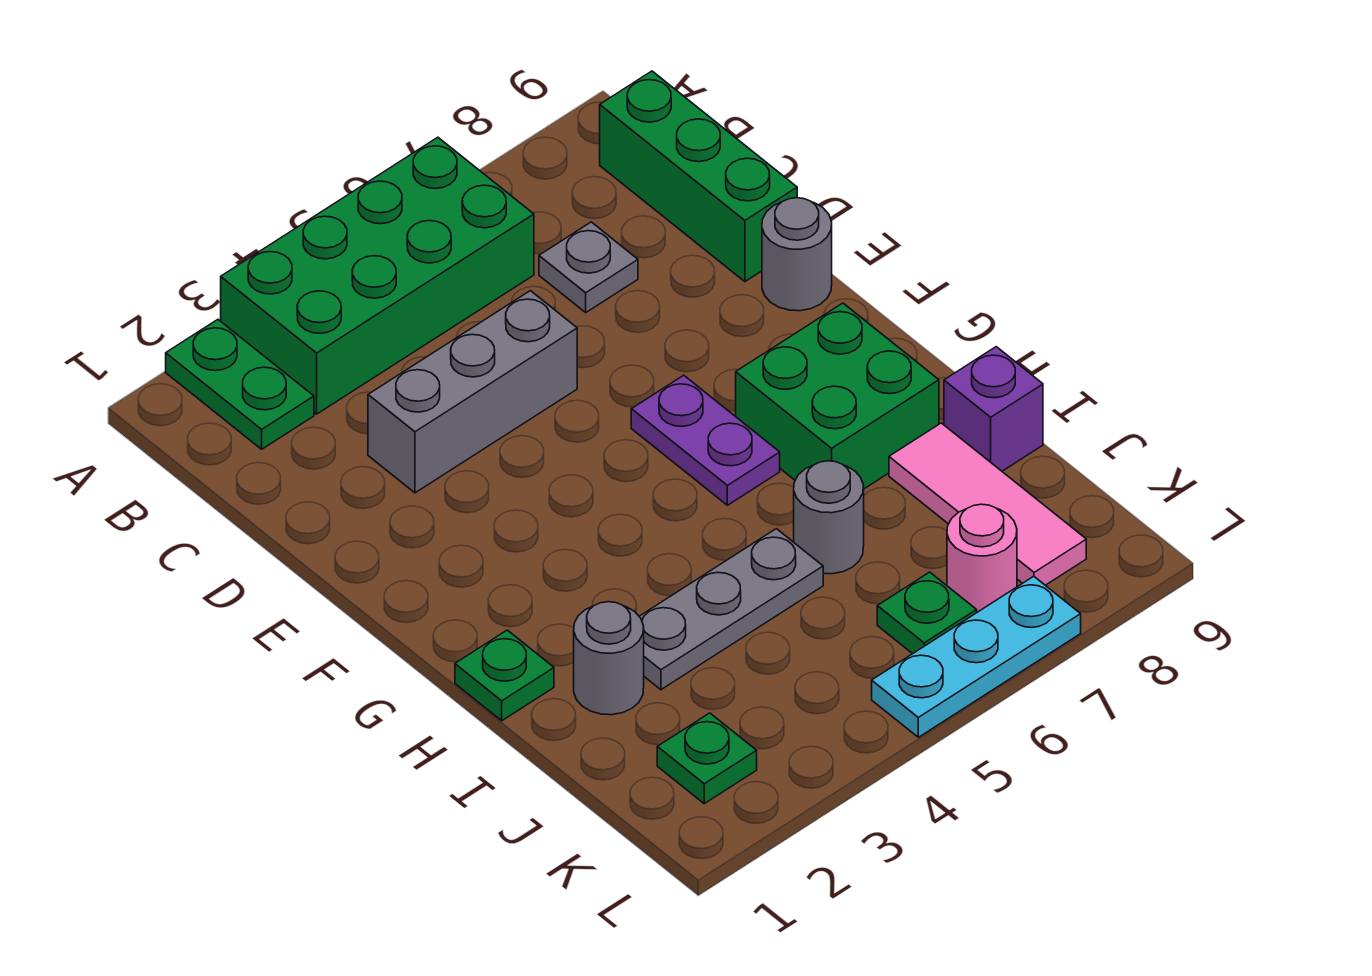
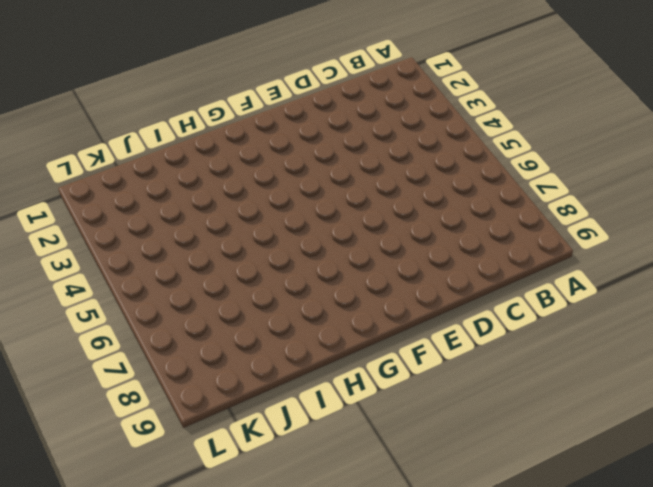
none -> green 1x2 plate [166,320,314,449]
none -> green 2x4 brick [221,137,534,414]
none -> green 1x3 brick [600,71,797,282]

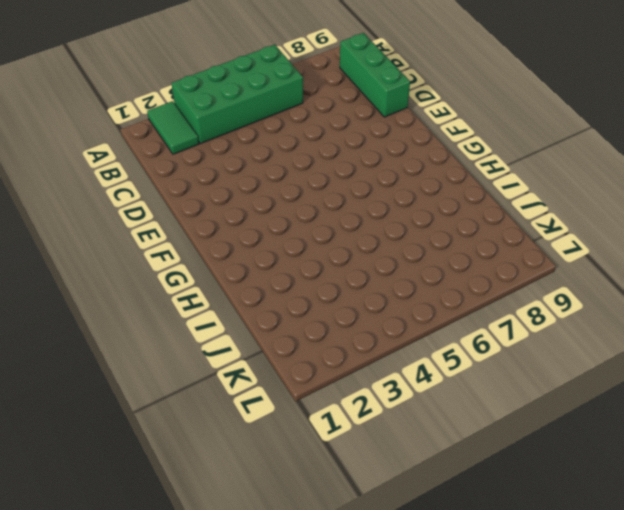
green 1x2 tile [147,101,199,154] -> green 1x2 plate [166,320,314,449]
none -> grey 1x1 plate [539,222,638,312]
none -> grey 1x3 brick [368,291,577,493]
none -> grey 1x1 round brick [762,198,832,311]

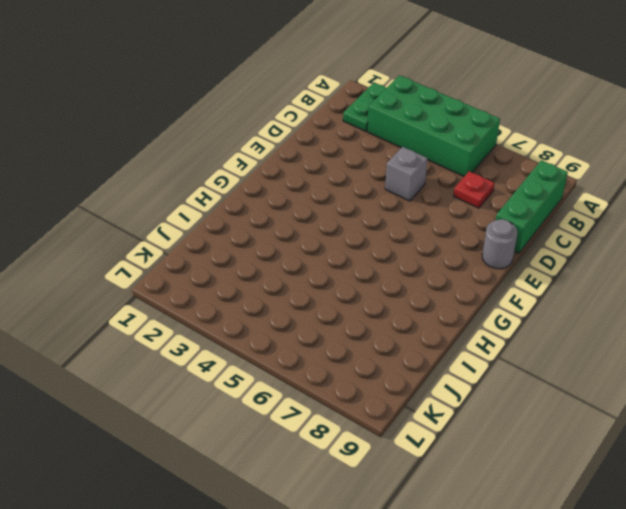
red 1x1 plate [453,171,494,208] -> grey 1x1 plate [539,222,638,312]
grey 1x1 brick [385,147,428,201] -> grey 1x3 brick [368,291,577,493]
none -> purple 1x2 plate [631,375,780,505]
none -> green 2x2 brick [736,303,939,489]
none -> green 1x1 plate [455,630,554,721]

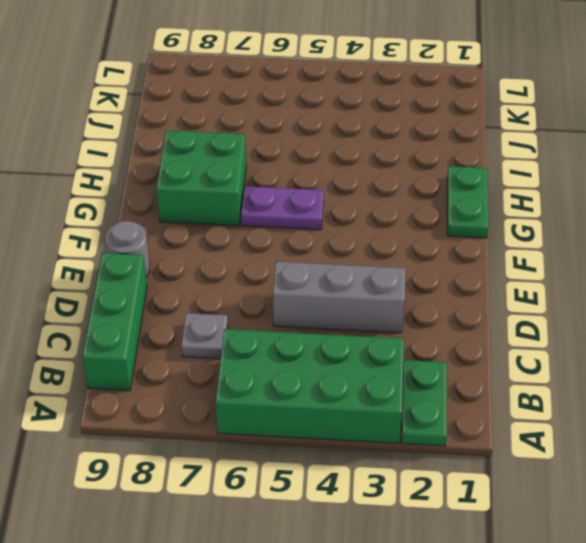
green 1x2 plate [447,166,489,238] -> green 1x1 plate [455,630,554,721]
purple 1x2 plate [241,186,324,230] -> purple 1x2 plate turned to [631,375,780,505]
none -> grey 1x1 round brick [574,602,644,715]
none -> grey 1x3 plate [639,529,823,690]
none -> grey 1x1 round brick [794,461,864,574]

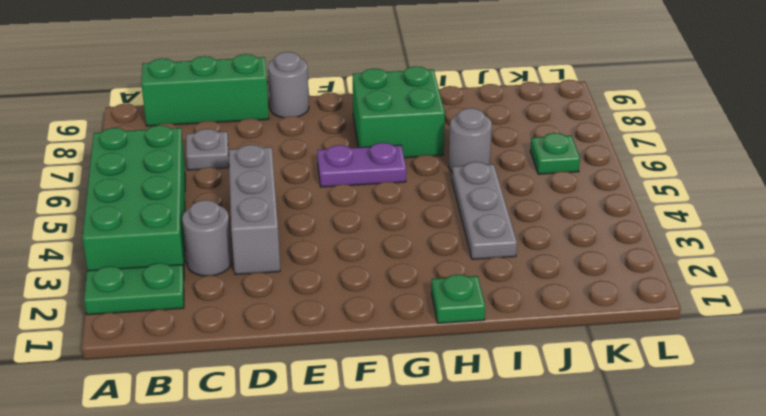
grey 1x1 round brick [182,200,232,276] -> grey 1x1 round brick moved to [574,602,644,715]
none -> pink 1x3 tile [889,423,1086,585]
none -> purple 1x1 brick [944,347,1043,471]
none -> green 1x1 plate [657,713,757,803]

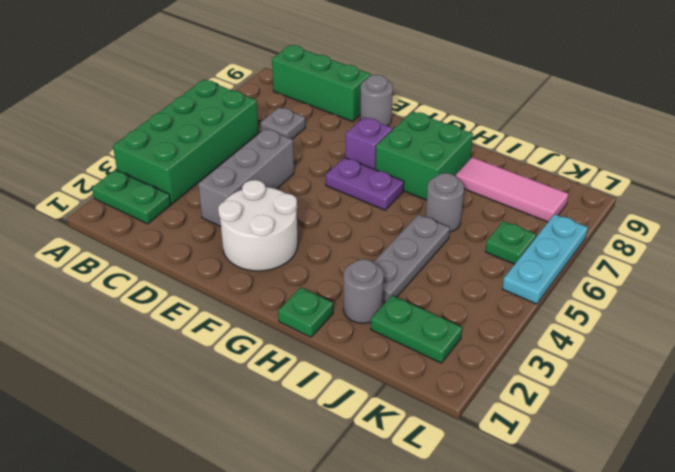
white 2x2 round brick [218,180,298,271] -> none
purple 1x1 brick [345,117,393,169] -> purple 1x1 brick moved to [944,347,1043,471]
green 1x2 plate [371,295,462,363] -> green 1x1 plate [657,713,757,803]
none -> pink 1x1 round brick [947,504,1017,612]

